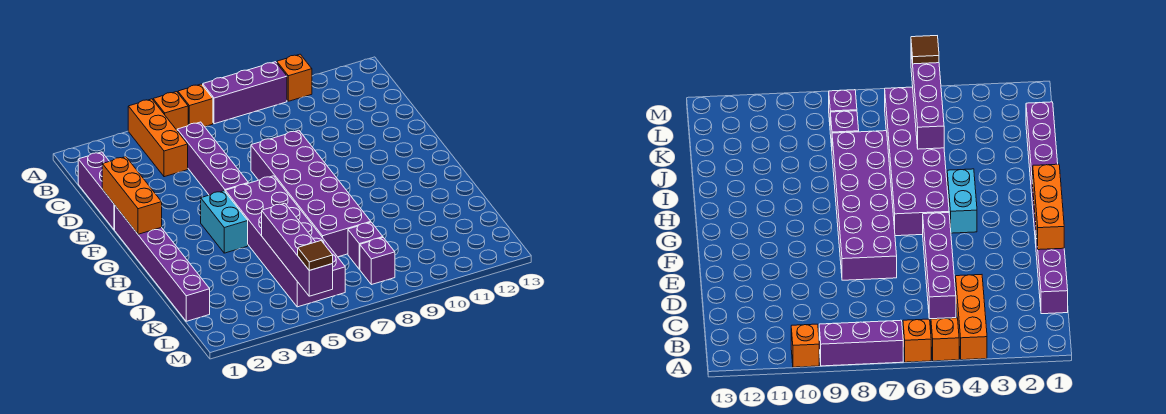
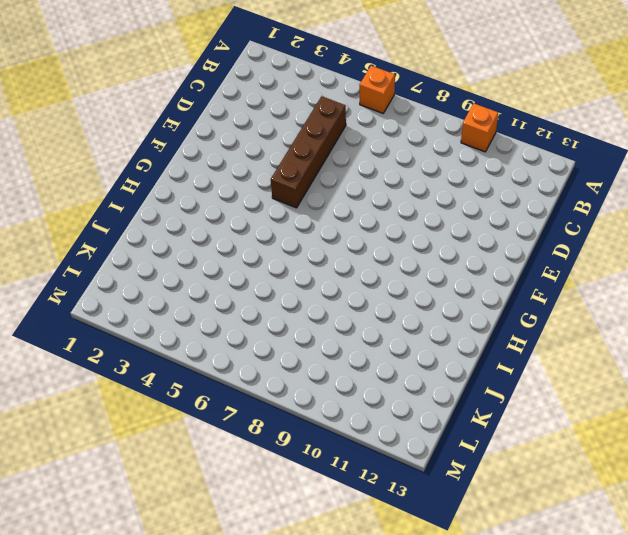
brown 1x4 brick [271,96,346,208] -> purple 1x4 brick [177,122,248,195]
none -> orange 1x3 brick [128,99,188,177]
none -> orange 1x1 brick [153,92,188,130]
none -> purple 1x3 brick [203,62,287,124]

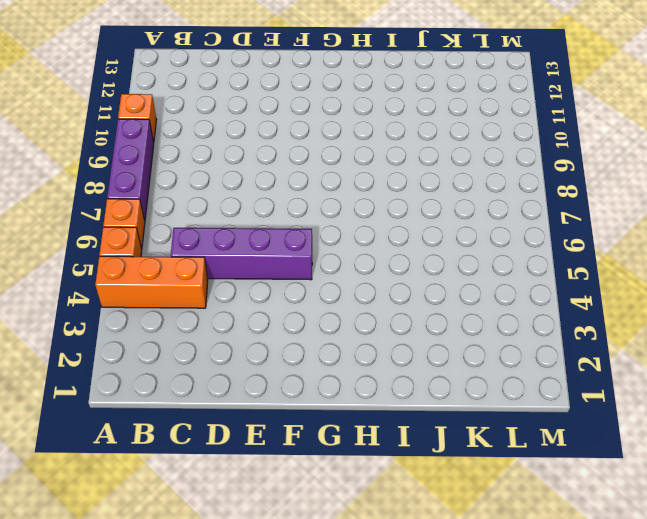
none -> purple 1x3 brick [78,152,115,230]
none -> purple 2x6 brick [251,130,371,257]
none -> purple 1x6 brick [115,206,210,321]

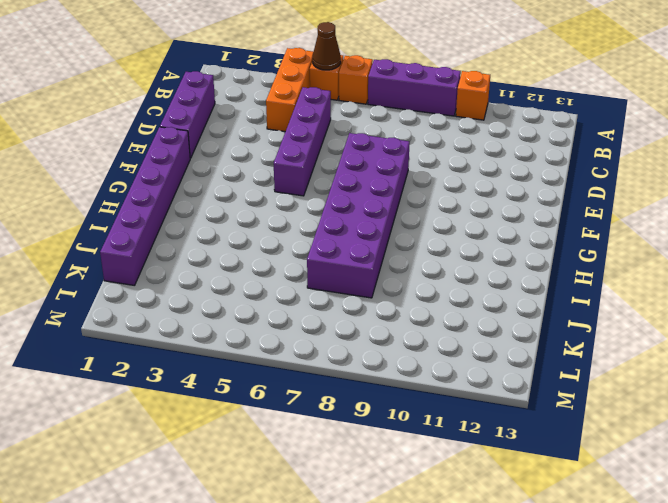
brown 1x1 cone [312,22,341,70] -> none
none -> cyan 1x2 brick [201,191,248,253]
none -> purple 2x6 brick [225,176,345,307]
none -> purple 1x1 brick [348,222,383,269]

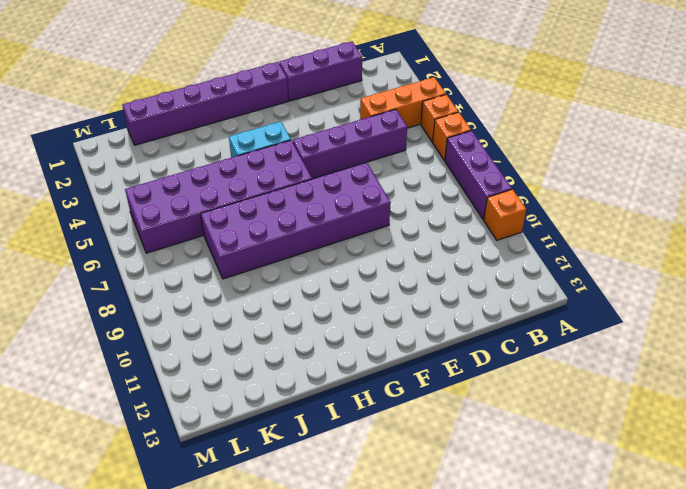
none -> purple 1x1 brick [348,222,383,269]
none -> purple 1x1 brick [360,238,395,285]
none -> orange 1x3 brick [102,157,162,234]

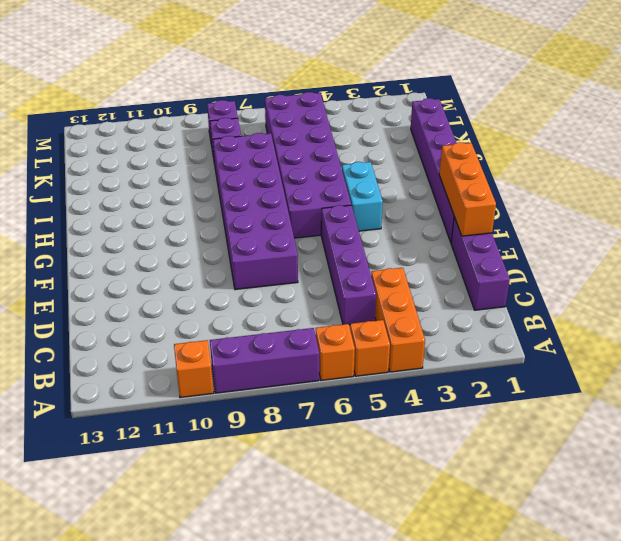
none -> purple 1x4 brick [262,203,333,296]
none -> brown 1x1 tile [298,241,333,270]

